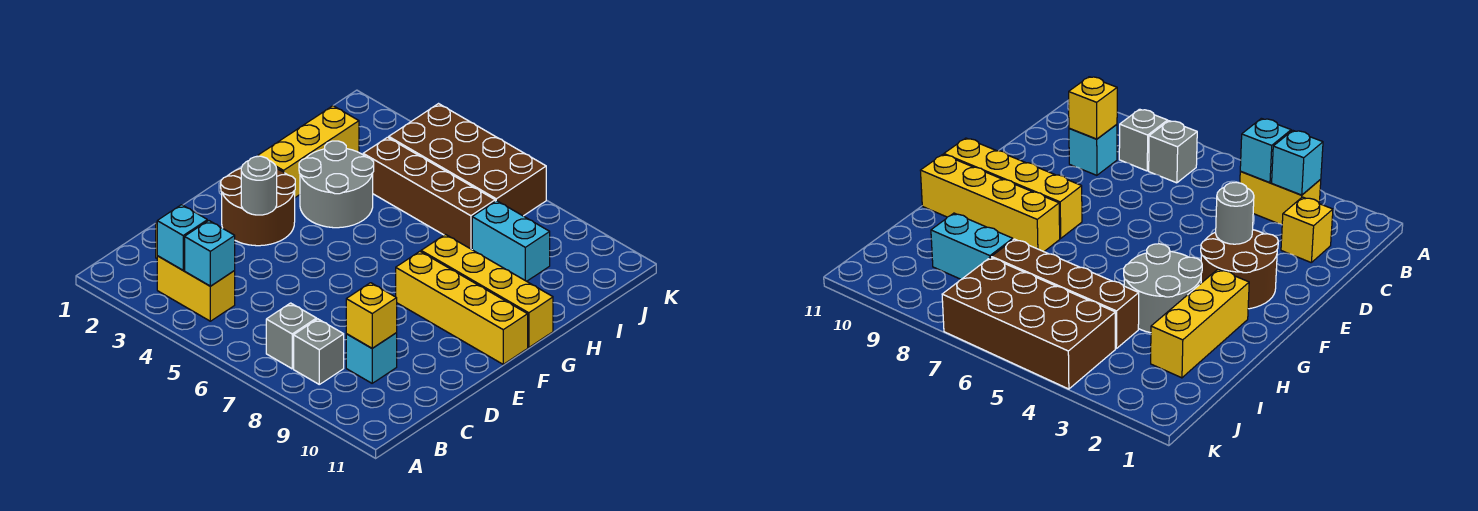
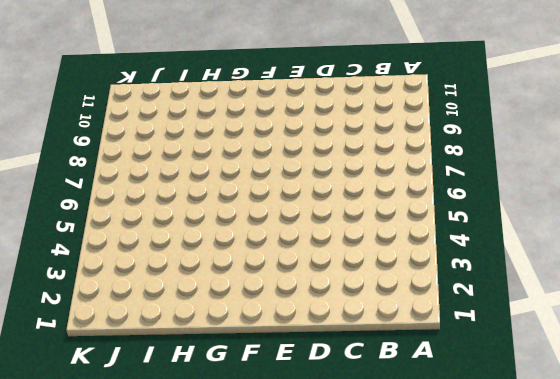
none -> yellow 1x2 brick [157,256,235,321]
none -> grey 1x1 brick [266,303,317,369]
none -> grey 1x1 brick [294,319,344,384]

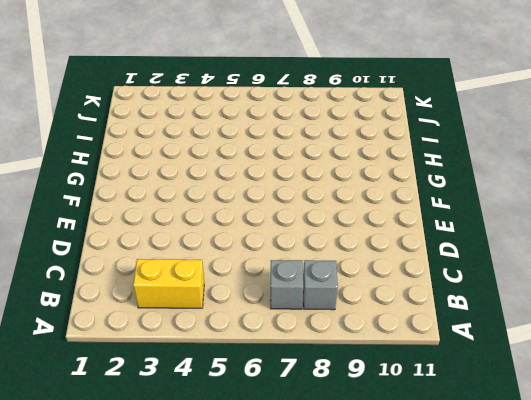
none -> yellow 1x1 brick [1281,197,1333,262]
none -> cyan 1x1 brick [346,333,397,383]
none -> brown 2x2 round brick [221,168,295,246]

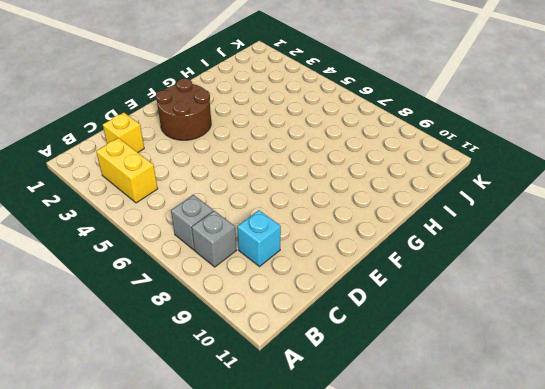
none -> yellow 1x4 brick [396,251,528,364]
none -> yellow 1x3 brick [258,106,359,197]
none -> grey 2x2 round brick [299,141,374,228]

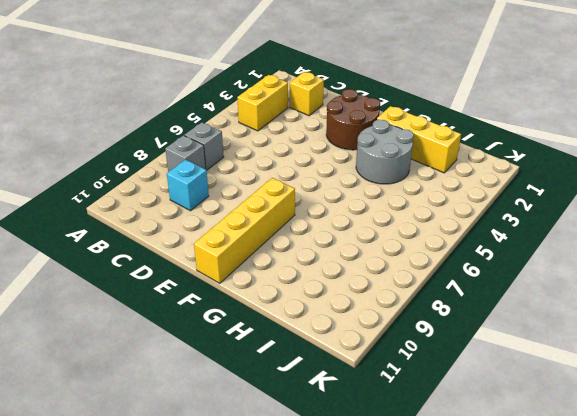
none -> yellow 1x4 brick [421,235,553,348]
none -> brown 1x4 brick [363,137,495,249]
none -> cyan 1x2 brick [472,201,550,281]

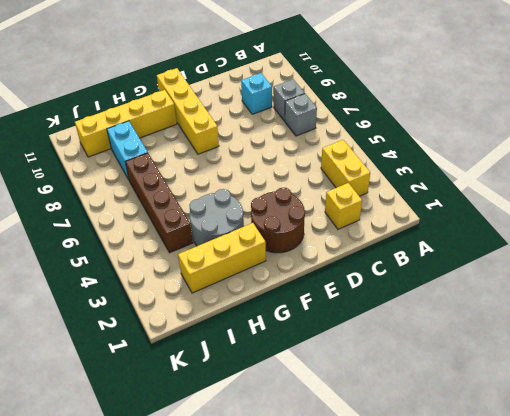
yellow 1x4 brick [75,90,177,157] -> yellow 1x4 brick turned to [421,235,553,348]
none -> brown 2x4 brick [389,104,546,216]
none -> cyan 1x1 brick [157,205,207,270]
none -> cyan 1x1 brick [185,221,235,286]

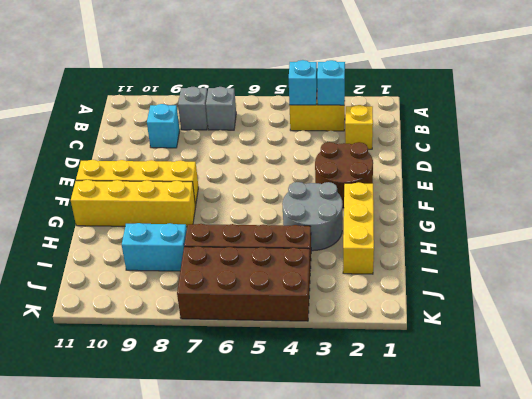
none -> yellow 1x1 brick [346,283,397,348]
none -> grey 1x1 round brick [241,156,277,215]

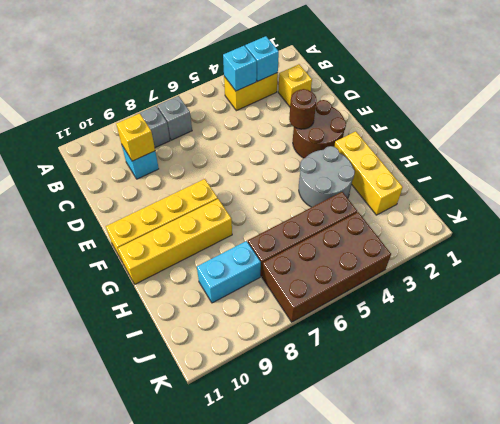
brown 1x1 round brick [289,89,316,129] -> grey 1x1 round brick [241,156,277,215]

